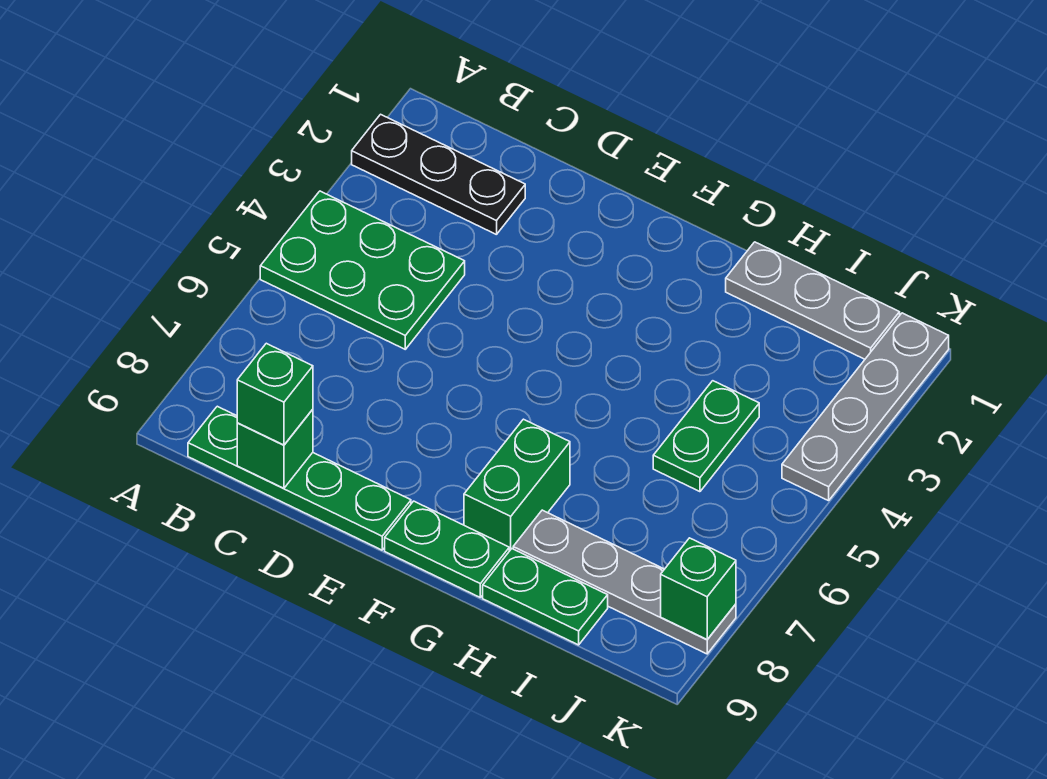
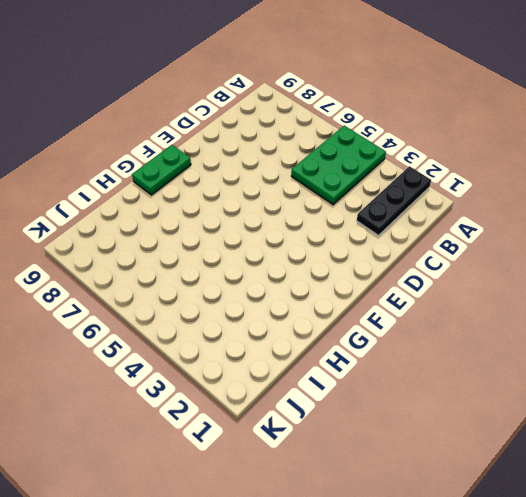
none -> green 1x4 plate [188,406,411,550]
none -> green 1x2 brick [464,419,570,551]
none -> grey 1x3 plate [726,242,900,359]

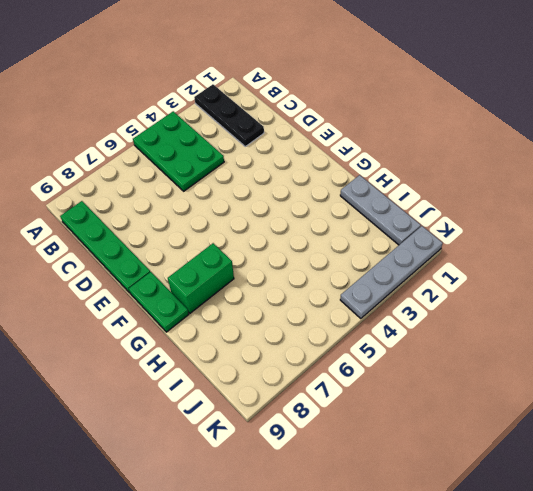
none -> grey 1x4 plate [513,510,736,654]
none -> green 1x2 plate [483,549,608,645]
none -> green 1x2 plate [653,381,759,492]

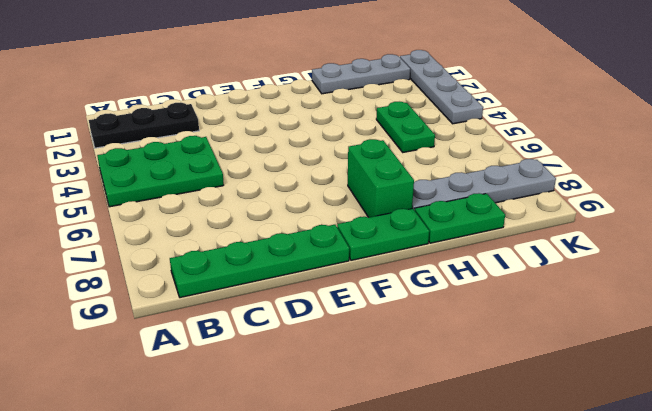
none -> green 1x1 brick [237,409,313,488]
none -> green 1x1 brick [661,538,736,640]
none -> green 1x1 brick [237,343,313,445]

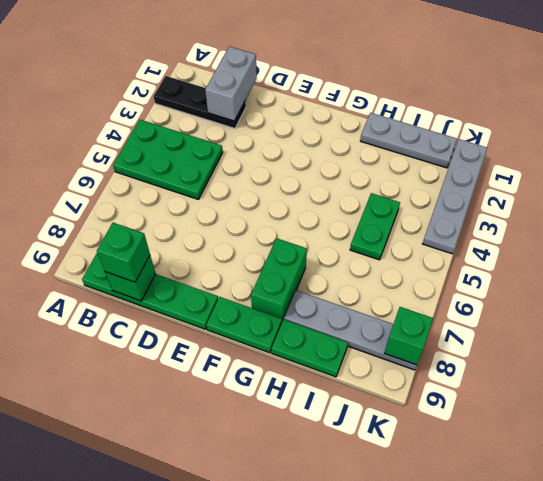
grey 1x2 brick [205,47,257,121] -> none

